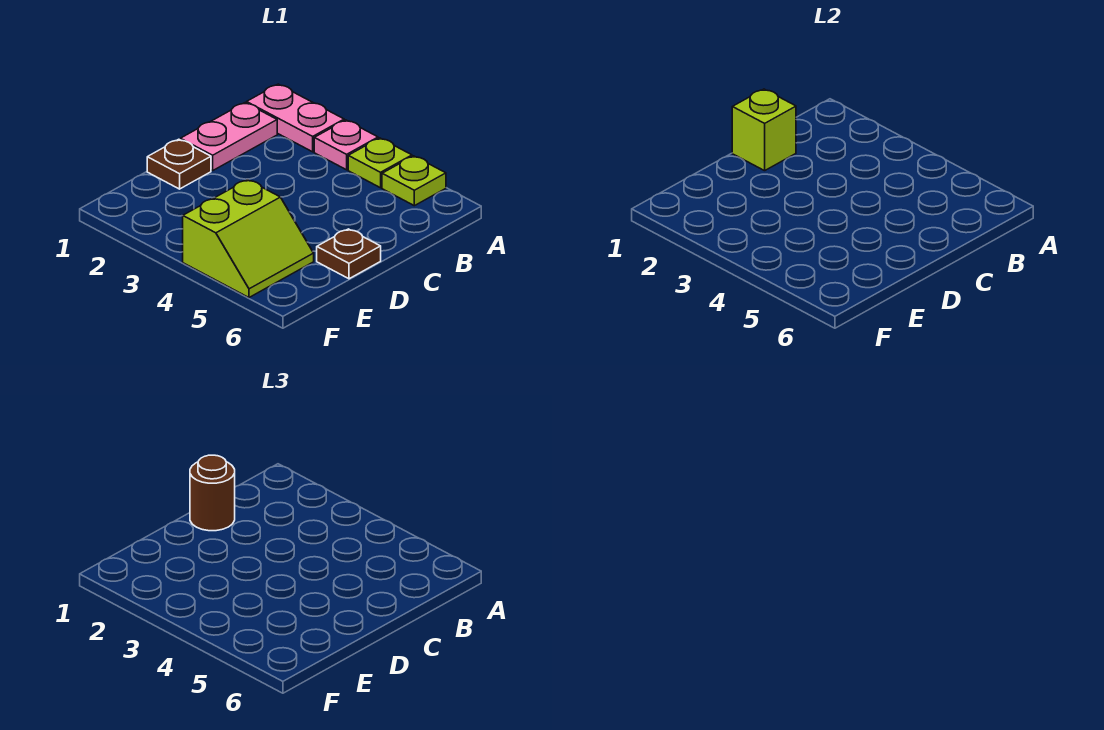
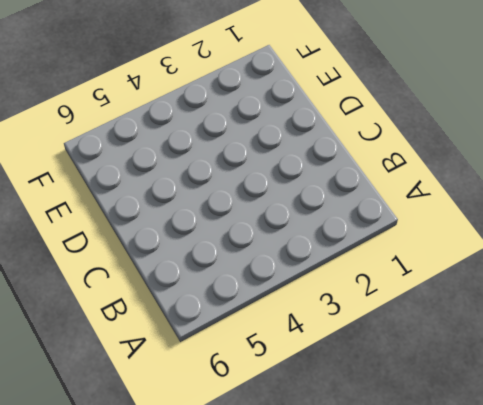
none -> pink 1x2 plate [247,84,344,152]
none -> pink 1x1 plate [314,120,378,170]

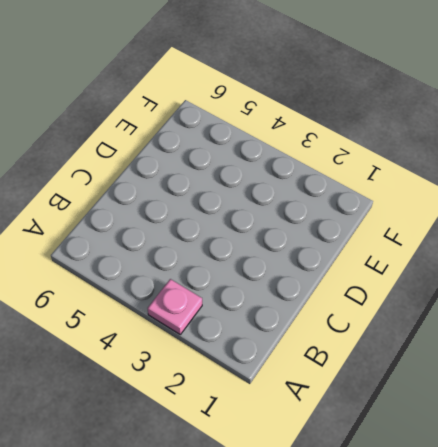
none -> pink 1x2 plate [247,84,344,152]
none -> lime 1x1 plate [348,138,412,188]

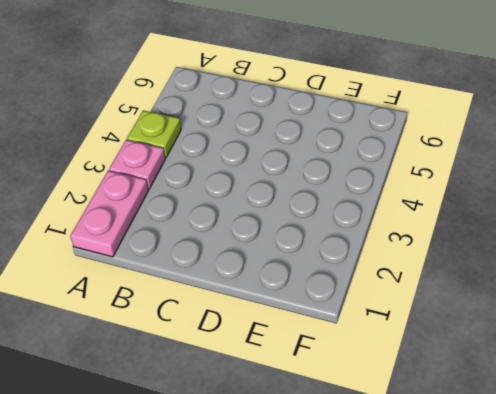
none -> lime 1x1 plate [382,156,446,206]
none -> pink 1x2 plate [180,103,277,171]

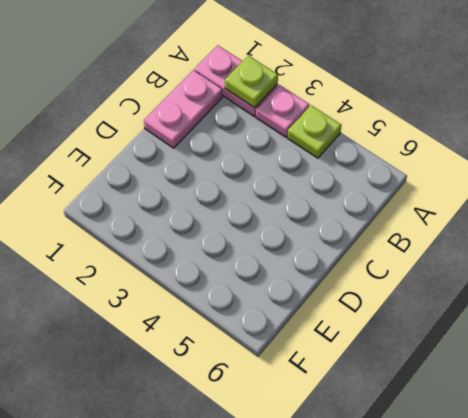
lime 1x1 plate [225,56,278,108] -> lime 1x1 plate moved to [382,156,446,206]
none -> brown 1x1 plate [147,139,211,189]
none -> brown 1x1 plate [317,229,381,279]

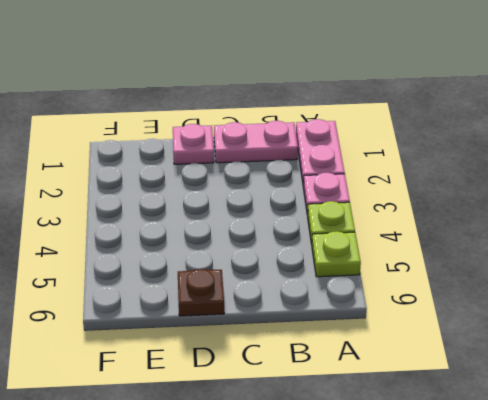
pink 1x1 plate [173,124,214,164] -> brown 1x1 plate [147,139,211,189]
none -> lime 2x2 slope [183,180,314,298]
none -> lime 1x1 brick [732,89,796,171]

